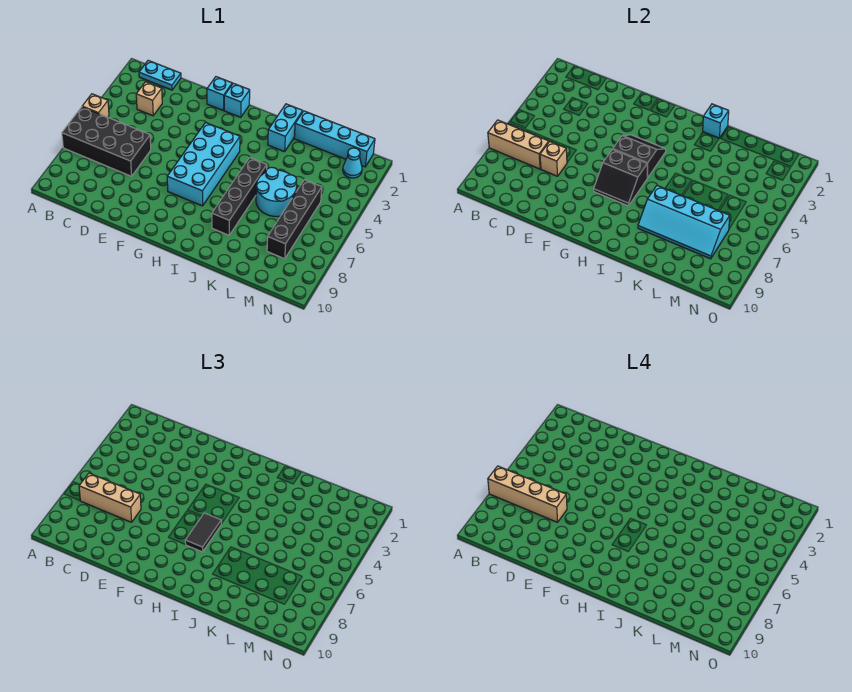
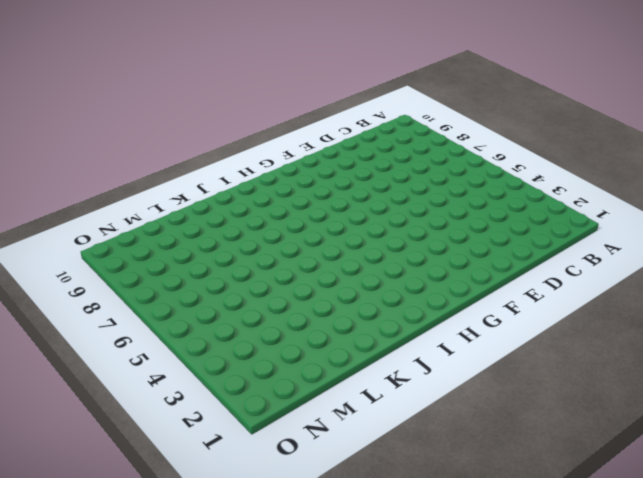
none -> tan 1x1 brick [82,94,109,117]
none -> black 2x4 brick [62,107,151,176]
none -> cyan 1x2 plate [139,60,181,90]

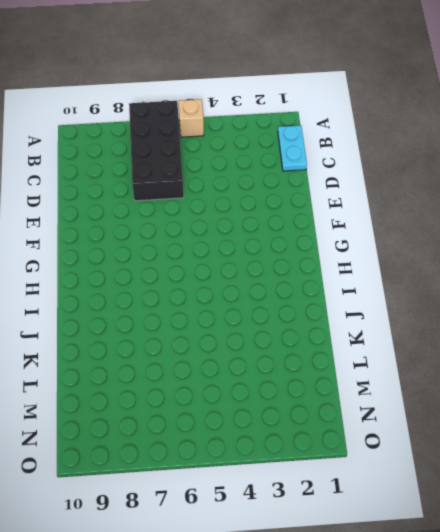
none -> tan 1x1 brick [136,82,162,116]
none -> cyan 1x1 brick [207,77,232,110]
none -> cyan 1x1 brick [224,83,250,117]

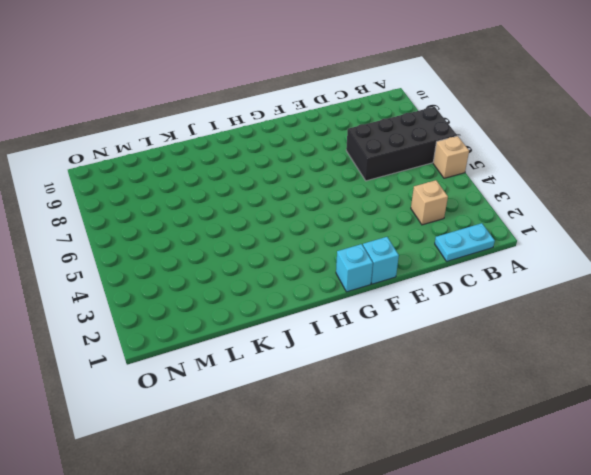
none -> cyan 2x4 brick [167,123,240,206]
none -> cyan 1x2 brick [268,104,303,152]
none -> black 1x4 brick [212,158,267,235]

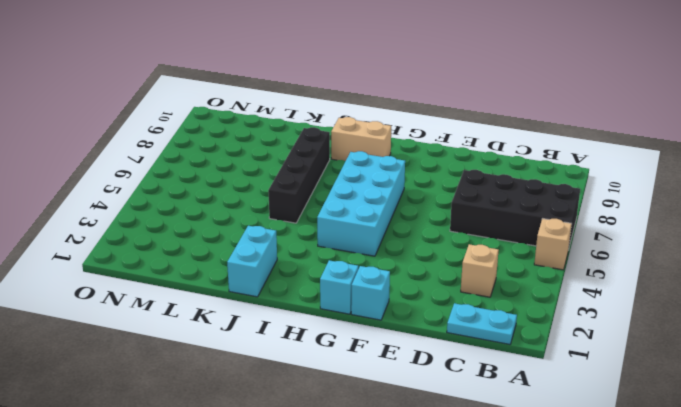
tan 1x2 brick [331,117,391,161] -> none
none -> cyan 1x4 brick [294,111,375,167]
none -> cyan 2x2 round brick [256,167,297,216]
none -> black 1x4 brick [267,180,322,259]

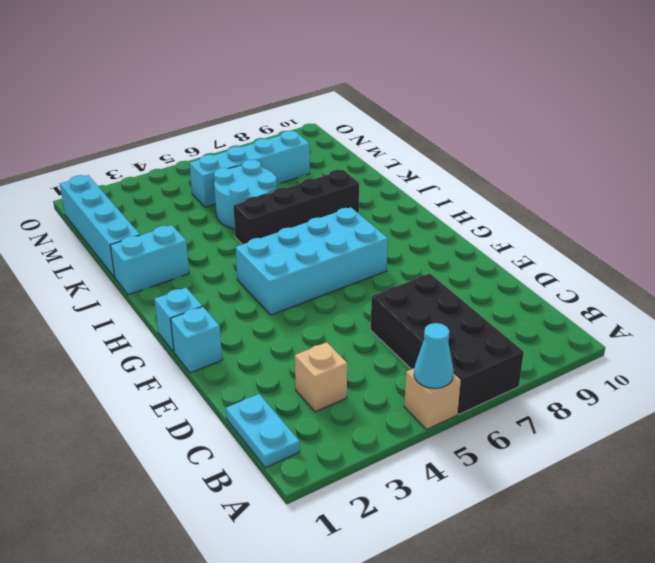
cyan 1x1 cone [414,323,453,388] -> cyan 1x1 cone moved to [343,148,362,178]
cyan 1x4 brick [189,131,310,207] -> black 1x4 brick [267,180,322,259]
none -> tan 1x3 brick [488,120,549,169]
none -> tan 1x1 brick [540,141,567,176]
none -> black 2x2 slope [613,135,666,178]

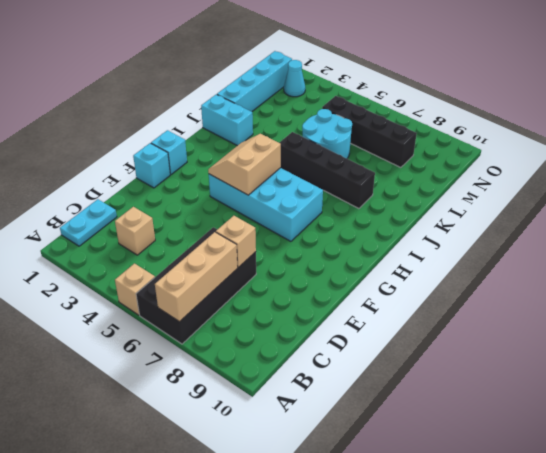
tan 2x2 slope [208,134,281,195] -> black 2x2 slope [613,135,666,178]
none -> black 2x2 slope [594,149,647,206]
none -> cyan 1x1 brick [703,104,729,138]
none -> cyan 2x4 slope [638,185,730,259]

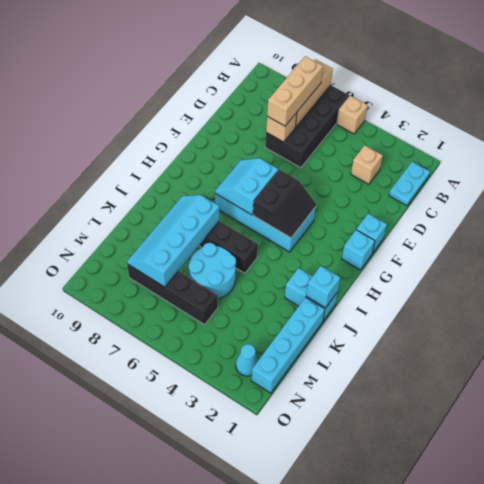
cyan 2x2 slope [215,158,278,215] -> black 2x2 slope [594,149,647,206]
none -> black 1x2 tile [185,513,221,552]
none -> tan 1x4 brick [488,466,567,522]

